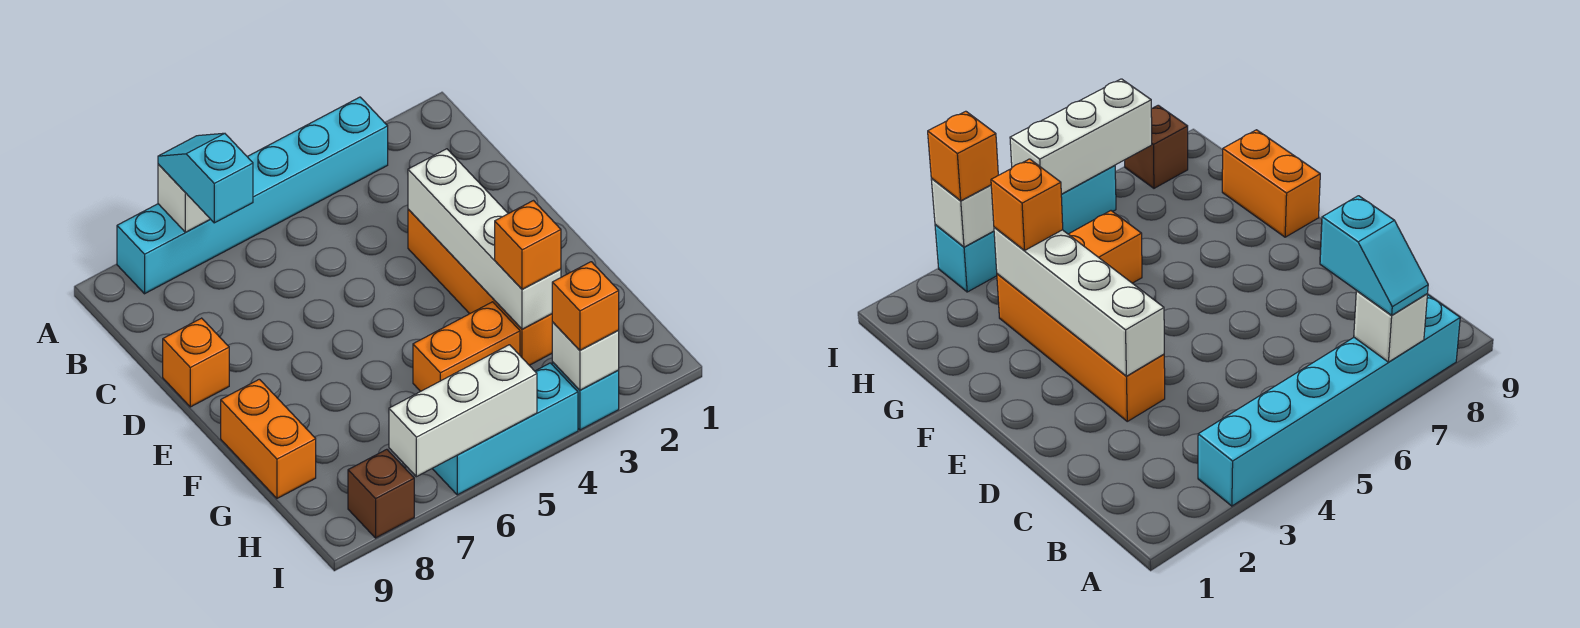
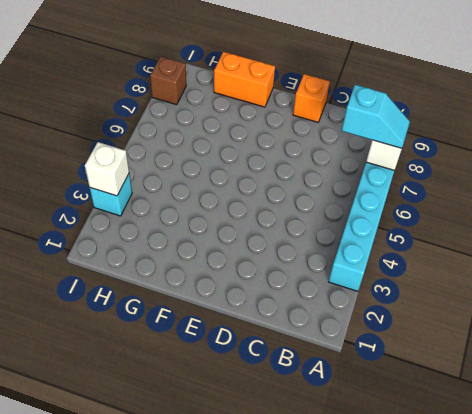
none -> orange 1x4 brick [408,209,552,365]
none -> orange 1x2 brick [413,302,520,391]
none -> cyan 1x3 brick [432,363,578,495]

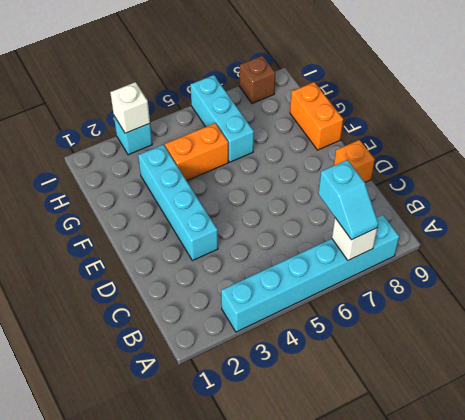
cyan 1x4 brick [138,145,218,261] -> orange 1x4 brick [408,209,552,365]
cyan 1x3 brick [190,75,254,162] -> cyan 1x3 brick turned to [432,363,578,495]
none -> white 1x4 brick [408,149,561,329]
none -> white 1x3 brick [389,345,537,477]
none -> orange 1x1 brick [495,201,561,289]

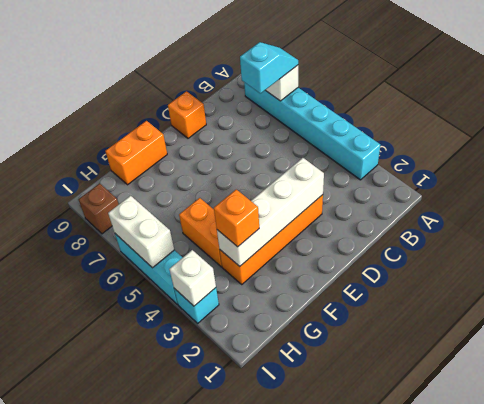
white 1x2 brick [108,196,174,268] -> white 1x3 brick [389,345,537,477]
none -> orange 1x1 brick [552,262,619,350]

